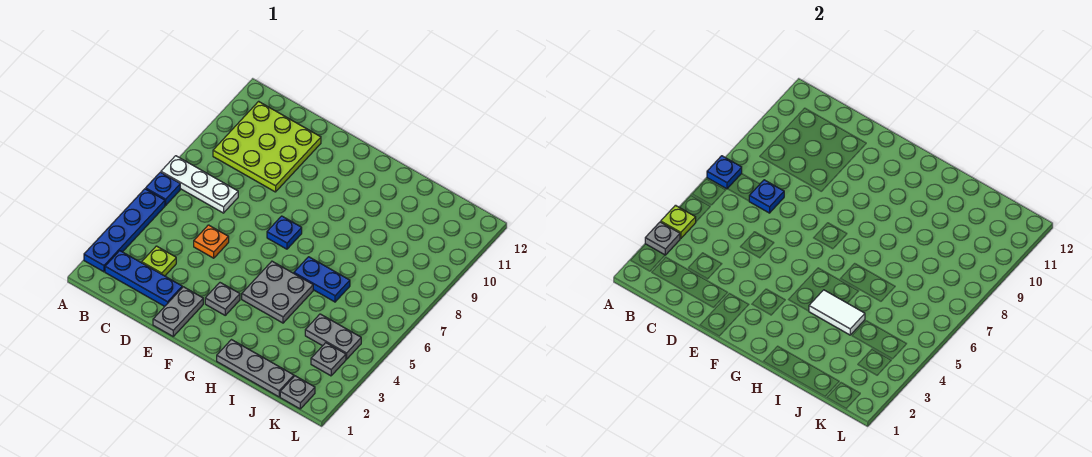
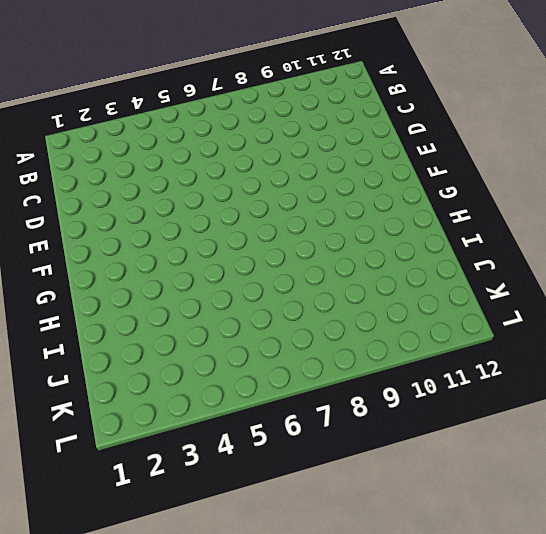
none -> blue 1x4 plate [84,189,165,272]
none -> blue 1x1 plate [146,172,180,205]
none -> white 1x3 plate [161,156,238,213]

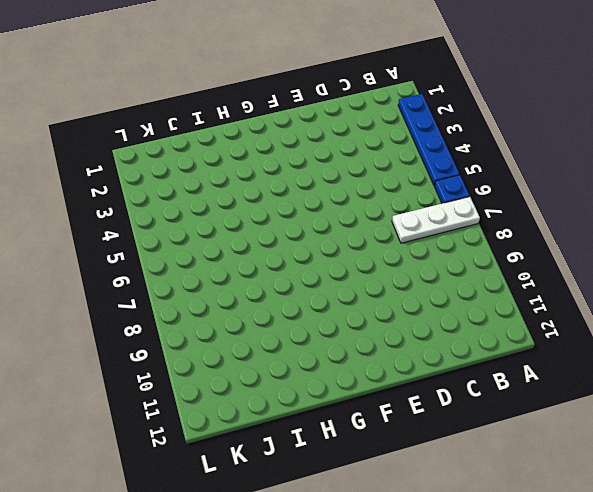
none -> blue 1x3 plate [105,251,182,306]
none -> lime 3x3 plate [213,101,321,192]
none -> lime 1x1 plate [142,246,176,276]

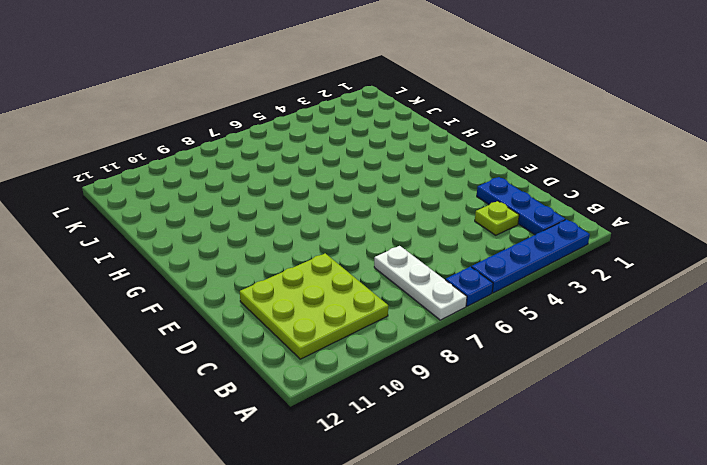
none -> orange 1x1 plate [194,225,229,258]
none -> grey 1x2 plate [153,287,203,336]
none -> grey 1x1 plate [205,283,240,315]

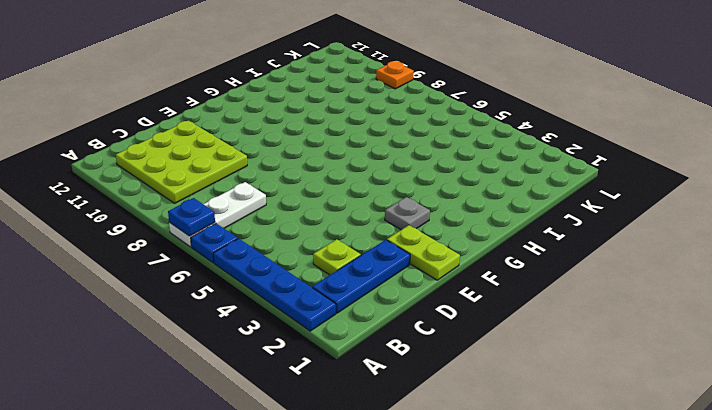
lime 1x2 plate [387,225,460,280] -> grey 1x2 plate [153,287,203,336]
orange 1x1 plate [376,61,414,89] -> orange 1x1 plate moved to [194,225,229,258]
none -> blue 1x1 plate [267,216,302,249]
none -> grey 2x2 plate [242,261,313,323]
none -> grey 1x3 plate [217,340,294,397]

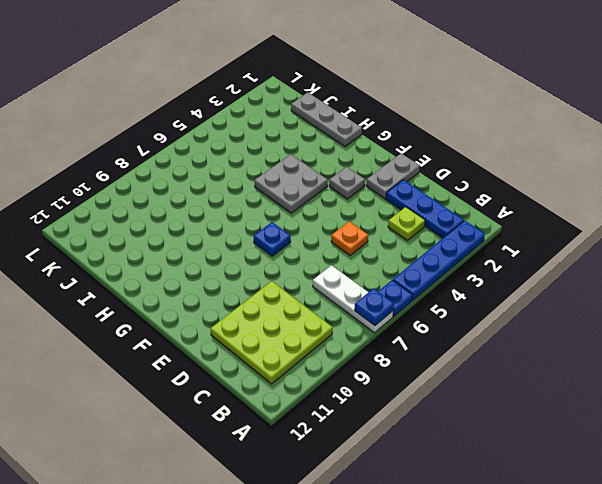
none -> blue 1x2 plate [294,257,350,302]
none -> grey 1x2 plate [305,314,361,359]
none -> grey 1x1 plate [280,376,315,409]

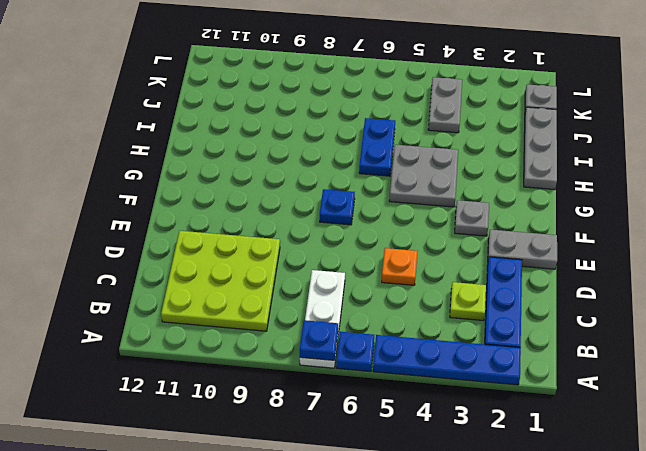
none -> grey 1x1 plate [311,343,346,376]
none -> grey 1x1 plate [645,222,680,255]
none -> lime 1x1 plate [661,205,696,239]

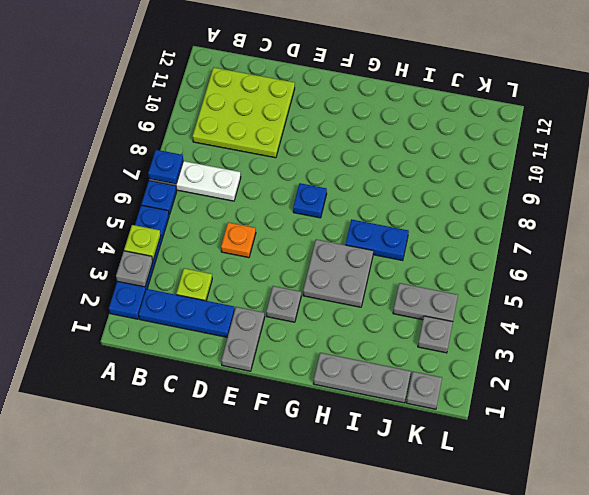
none -> blue 1x1 plate [749,180,784,213]
none -> white 1x2 tile [809,290,865,335]

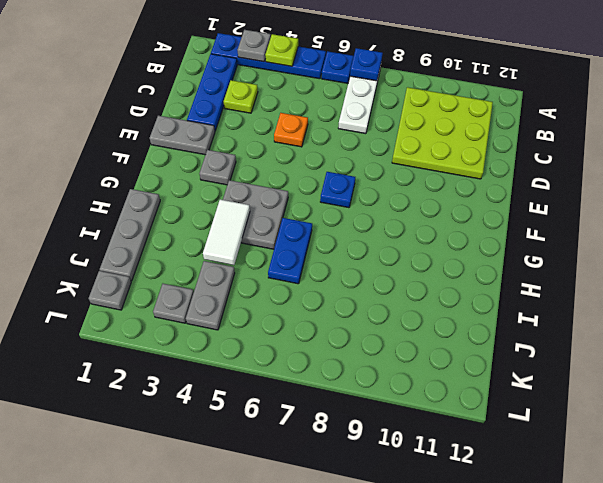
none -> blue 1x1 plate [749,180,784,213]

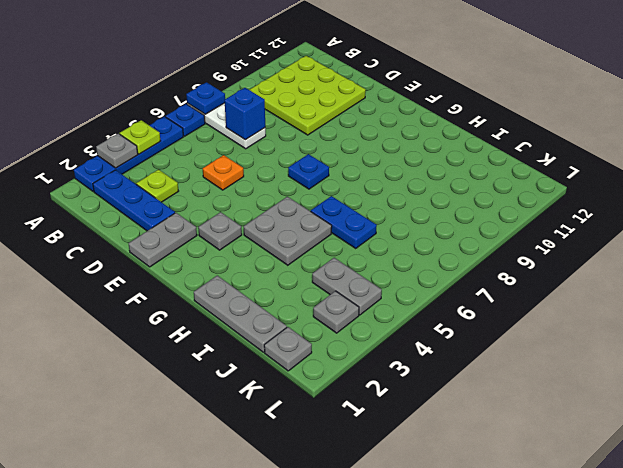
blue 1x1 brick [224,88,265,140] -> blue 1x1 plate [749,180,784,213]
none -> white 1x2 tile [809,290,865,335]

